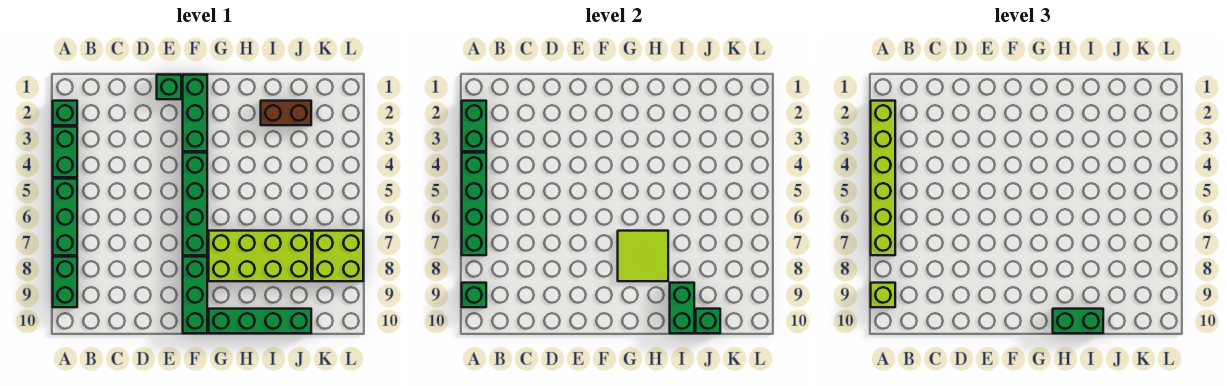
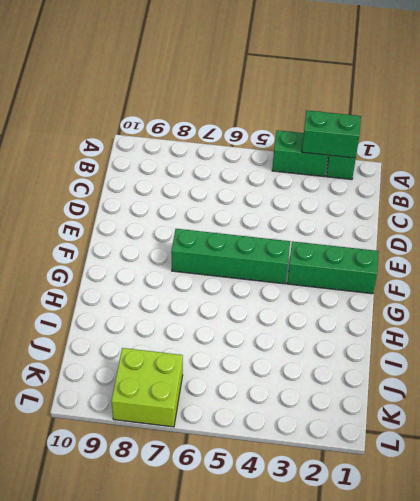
none -> green 1x3 brick [53,179,77,255]
none -> green 1x2 brick [53,257,77,307]
none -> green 1x1 brick [157,75,181,99]

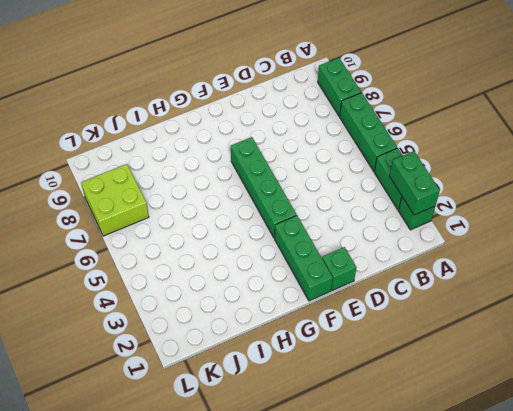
none -> green 1x3 brick [183,257,207,333]
none -> lime 2x4 brick [209,231,311,281]
none -> green 1x4 brick [209,309,311,333]

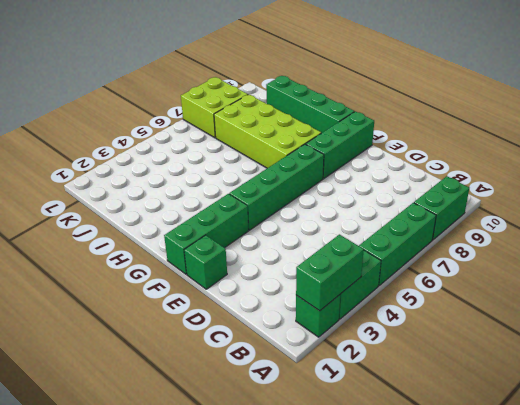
none -> brown 1x2 brick [261,101,311,125]
none -> green 1x4 brick [462,153,486,255]
none -> green 1x1 brick [462,283,486,307]

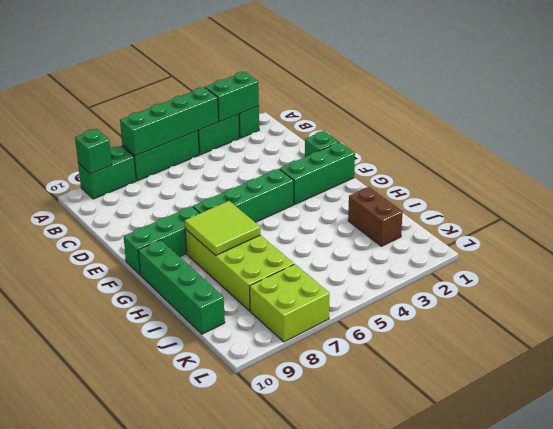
none -> green 1x2 brick [670,283,694,333]
none -> green 1x1 brick [696,309,720,333]
none -> lime 1x6 brick [871,101,895,255]

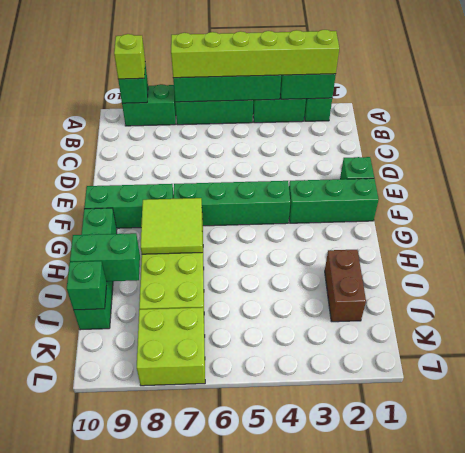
none -> green 1x2 brick [1053,309,1103,333]

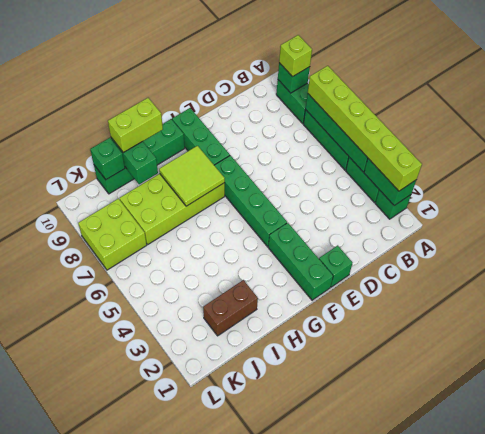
lime 1x2 brick [108,98,163,153] -> green 1x2 brick [1053,309,1103,333]

